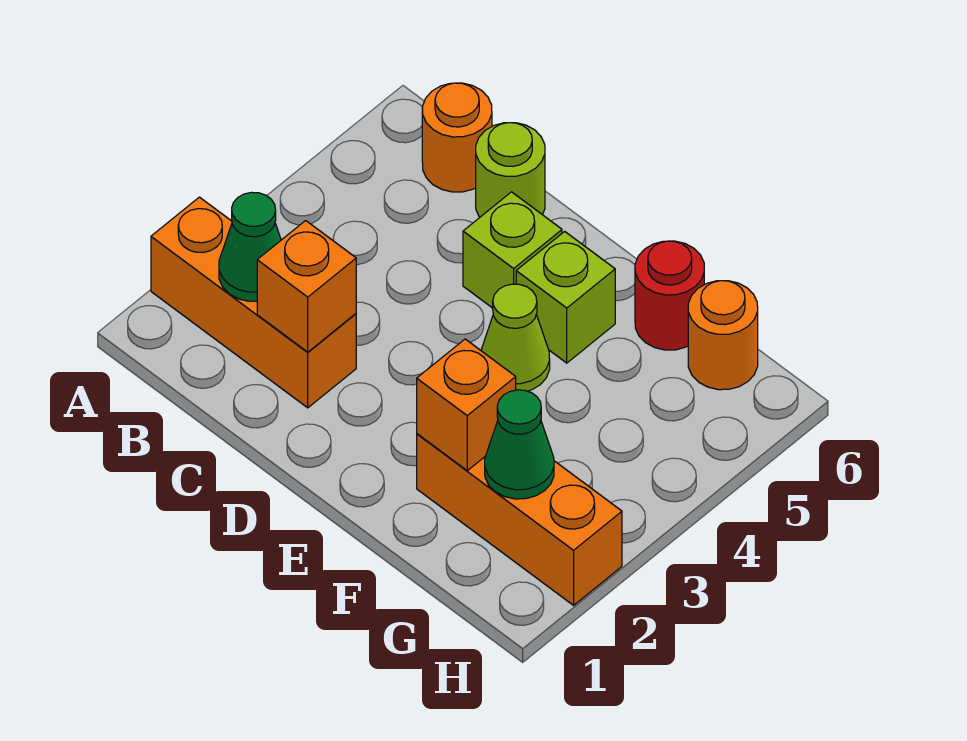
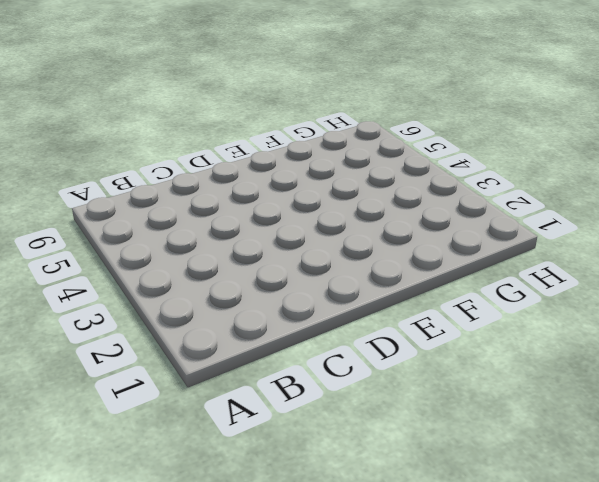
none -> orange 1x3 brick [151,197,356,408]
none -> orange 1x1 round brick [422,83,492,192]
none -> lime 1x1 round brick [476,123,545,217]

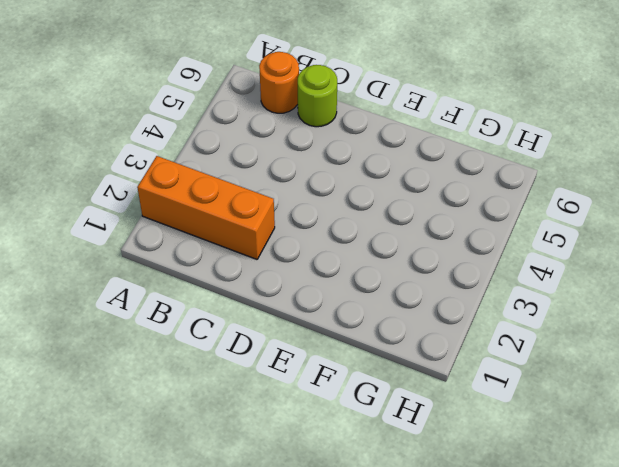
none -> lime 1x1 brick [463,192,562,308]
none -> lime 1x1 cone [481,284,550,391]
none -> lime 1x1 brick [516,231,615,363]

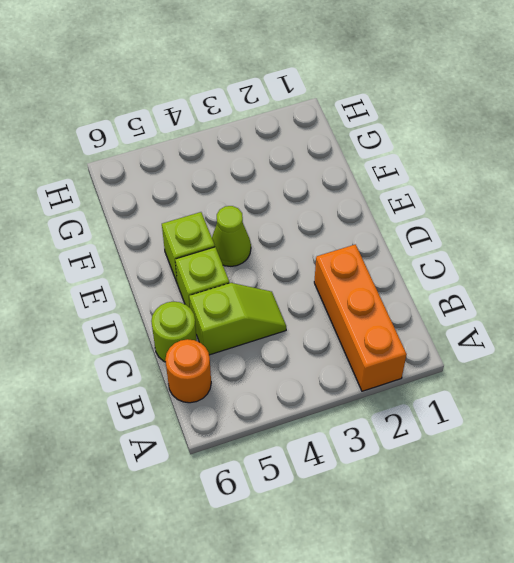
lime 1x2 slope [189,283,286,355] -> none
none -> orange 1x3 brick [417,434,622,605]
none -> red 1x1 round brick [635,241,704,350]
none -> orange 1x1 round brick [688,281,758,390]

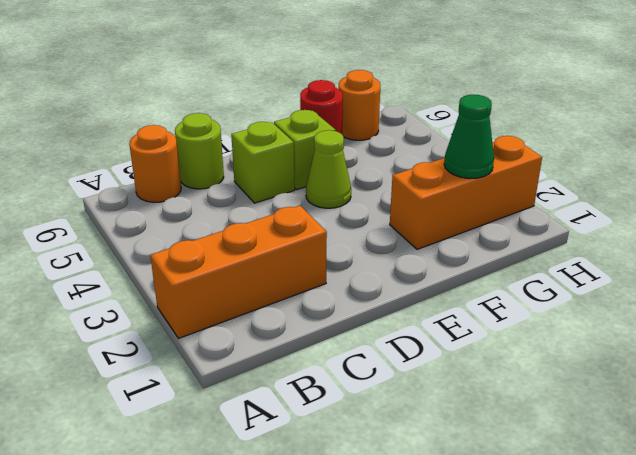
none -> green 1x1 cone [219,192,281,301]
none -> orange 1x1 brick [257,221,356,352]
none -> orange 1x1 brick [417,339,516,471]

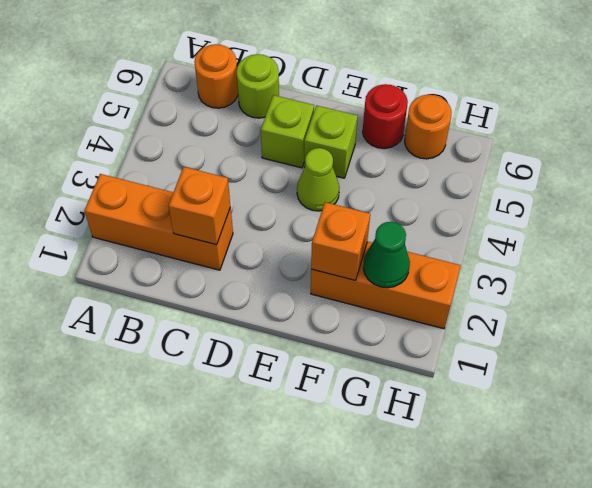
none -> green 1x1 cone [219,192,281,301]

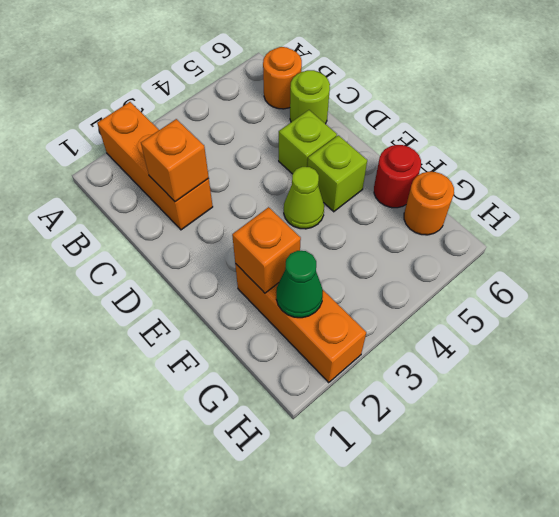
none -> green 1x1 cone [219,192,281,301]

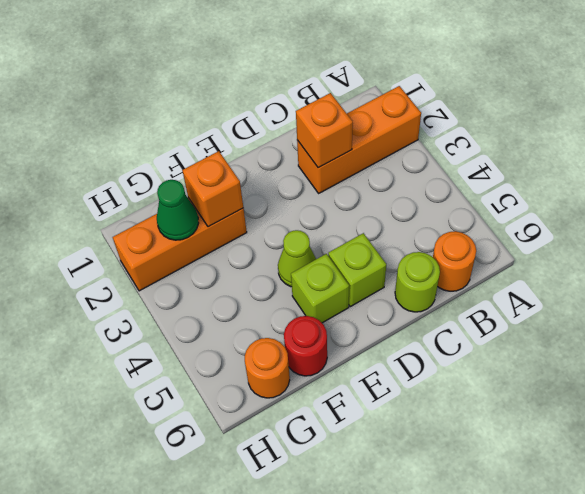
none -> green 1x1 cone [219,192,281,301]

